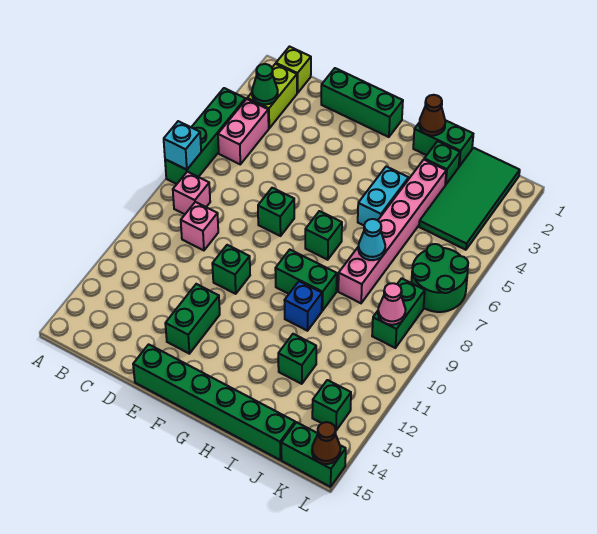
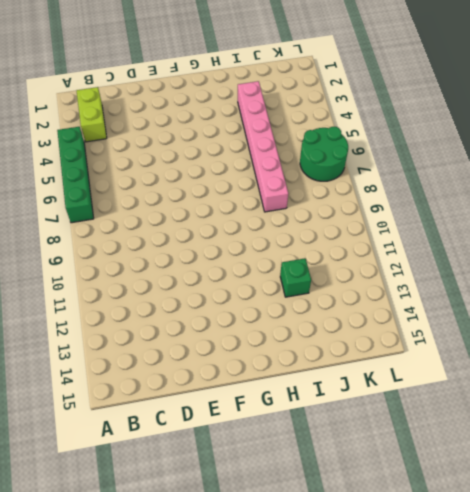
none -> lime 1x1 brick [276,47,311,93]
none -> pink 1x2 brick [218,99,269,164]
none -> pink 1x1 brick [173,172,210,214]
none -> pink 1x1 brick [181,202,218,250]

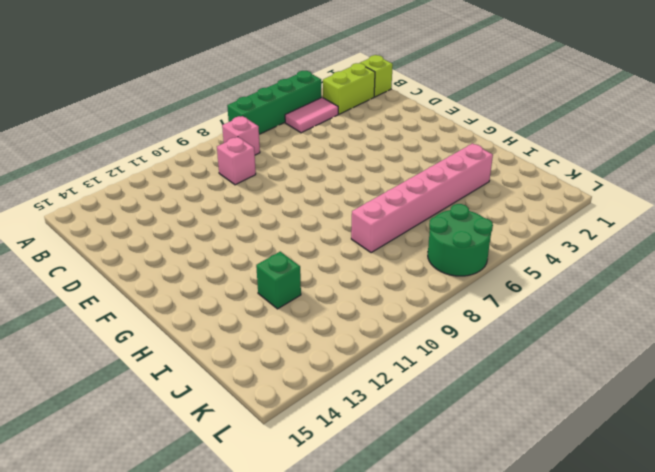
pink 1x2 tile [285,97,338,133] -> pink 1x2 brick [218,99,269,164]
none -> green 1x3 brick [321,68,403,137]
none -> green 1x1 brick [258,188,294,236]
none -> green 1x1 brick [212,245,250,294]
none -> green 1x2 brick [165,284,220,354]

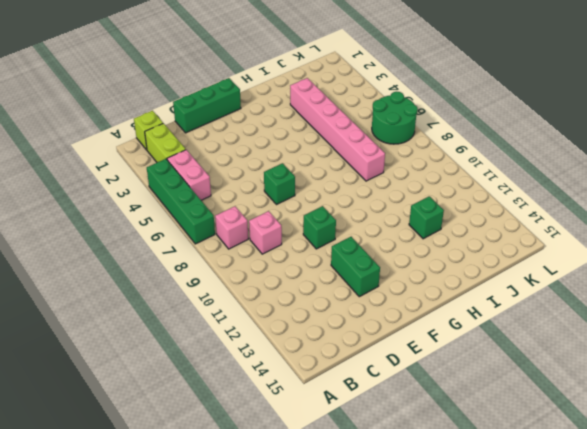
none -> green 1x6 brick [133,344,295,460]
none -> green 1x1 brick [305,211,342,260]
none -> green 1x2 brick [275,250,337,311]
none -> green 1x2 brick [413,120,473,166]

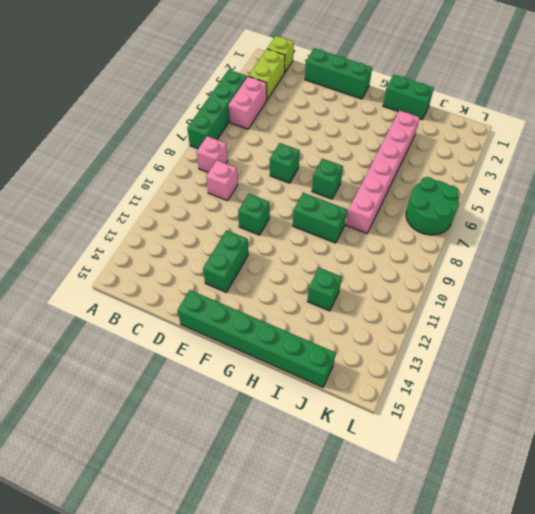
none -> cyan 1x2 brick [358,167,409,225]
none -> blue 1x1 brick [284,281,322,331]
none -> green 1x1 brick [424,141,460,185]
none -> green 2x4 tile [419,148,520,250]

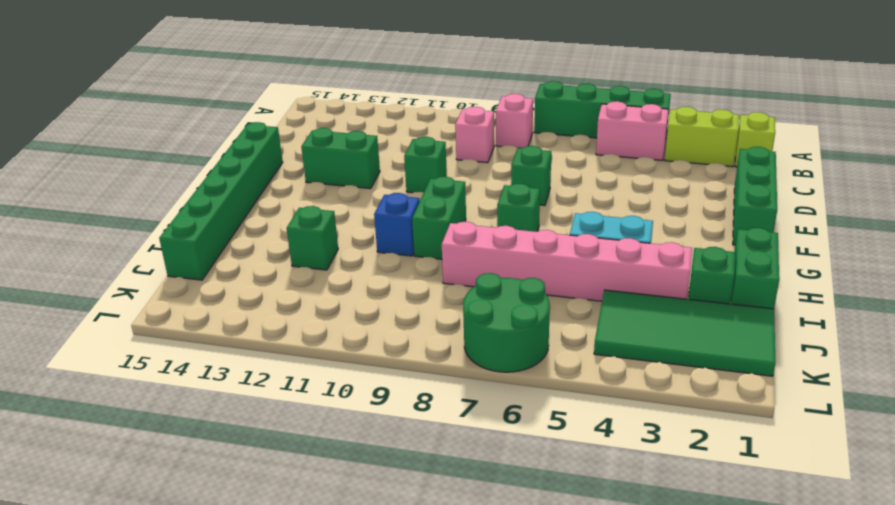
none -> green 1x2 brick [372,278,425,348]
none -> green 1x1 brick [312,380,351,430]
none -> green 1x2 brick [281,422,346,487]
none -> cyan 1x1 brick [164,121,201,170]

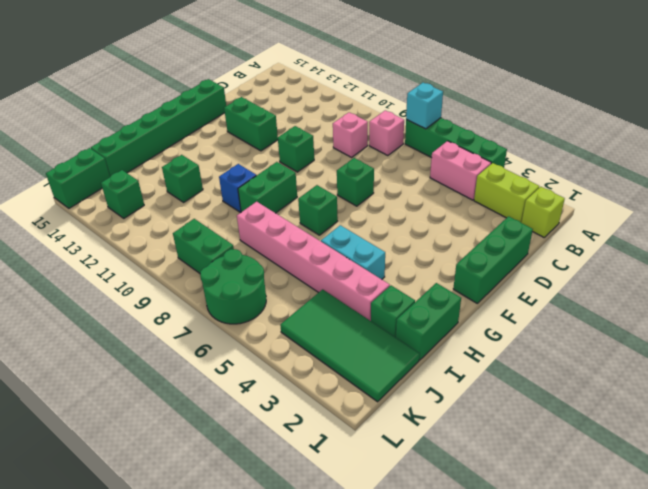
none -> green 1x1 cone [252,64,278,104]
none -> brown 1x1 cone [419,95,445,135]
none -> cyan 1x1 cone [358,219,385,260]
none -> pink 1x1 cone [378,283,406,325]

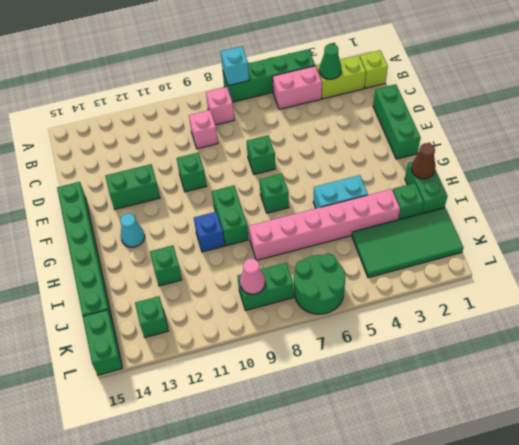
cyan 1x1 cone [120,213,145,247] -> cyan 1x1 cone moved to [358,219,385,260]
none -> brown 1x1 cone [312,422,340,464]

